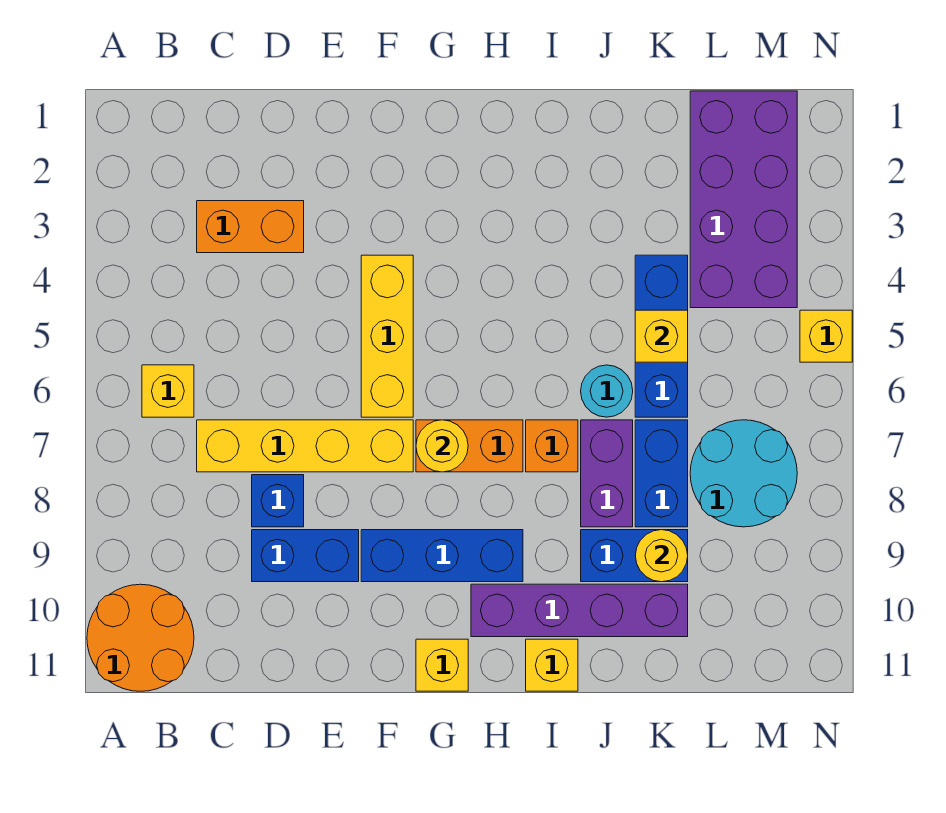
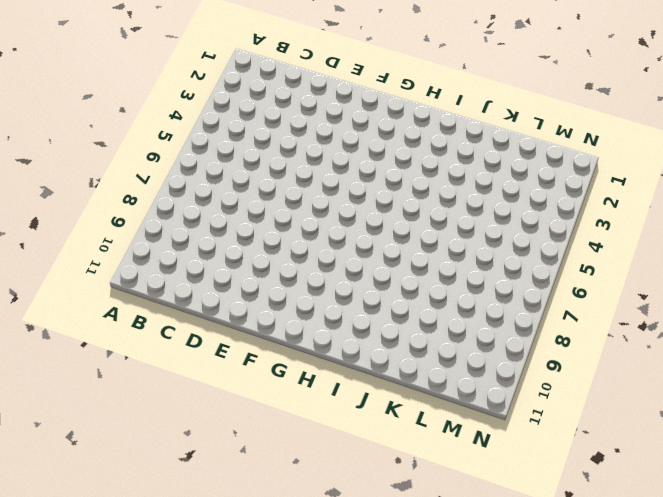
none -> orange 2x2 round brick [87,584,194,691]
none -> yellow 1x1 brick [142,365,194,417]
none -> orange 1x2 brick [197,201,304,253]

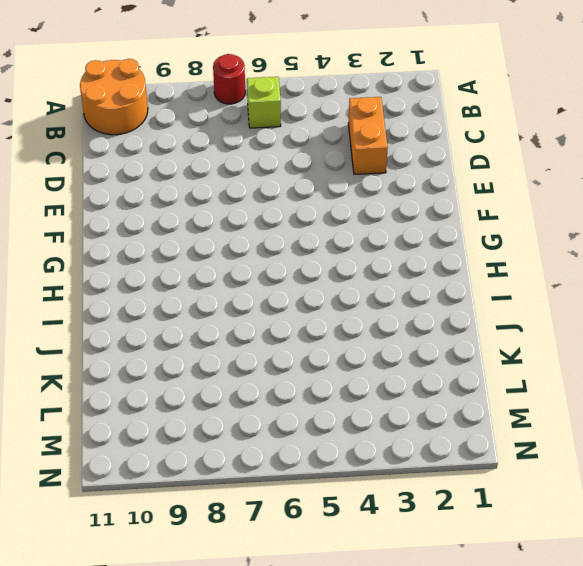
red 1x1 round brick [213,54,245,104] -> none
lime 1x1 brick [247,77,281,128] -> yellow 1x1 brick [142,365,194,417]
none -> yellow 1x4 brick [197,420,413,472]
none -> blue 1x1 brick [252,475,304,527]
none -> blue 1x2 brick [252,530,359,582]

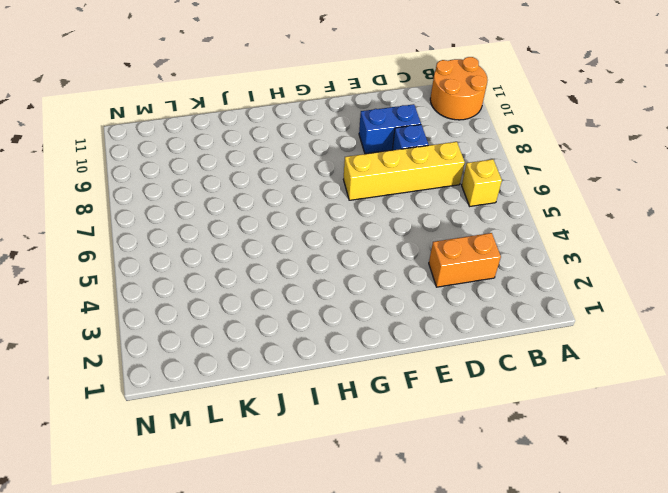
none -> yellow 1x3 brick [361,255,413,417]
none -> blue 1x3 brick [361,530,523,582]
none -> orange 1x2 brick [416,420,523,472]

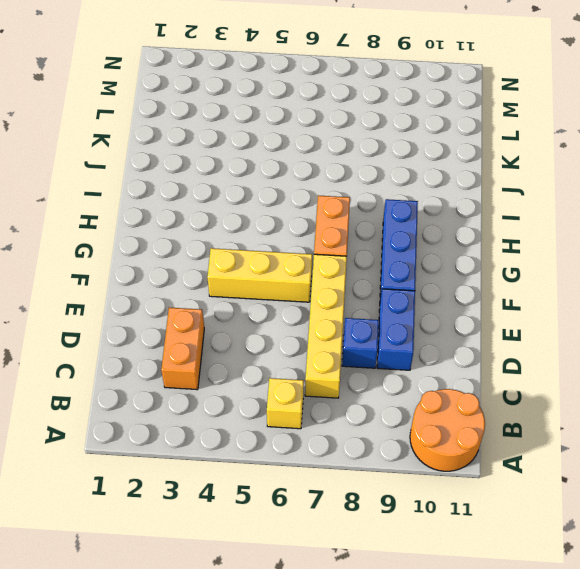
none -> yellow 1x1 brick [416,639,468,691]
none -> purple 1x4 brick [471,584,688,637]
none -> orange 1x1 brick [526,420,578,472]

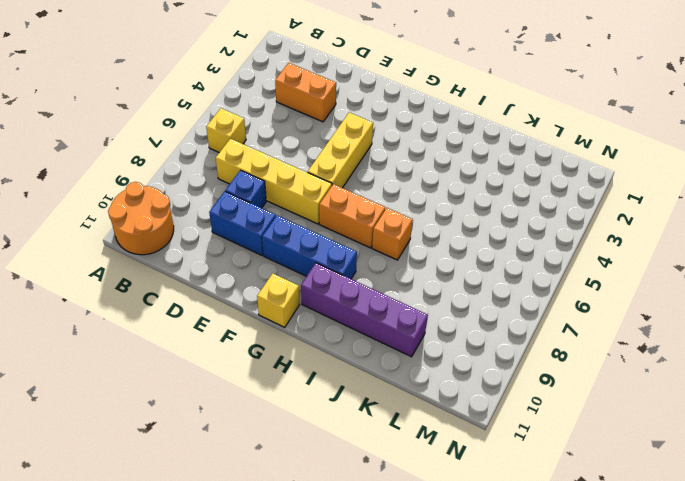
none -> yellow 1x1 brick [526,639,578,691]
none -> cyan 1x1 round brick [581,365,633,417]
none -> purple 1x2 brick [581,420,633,527]

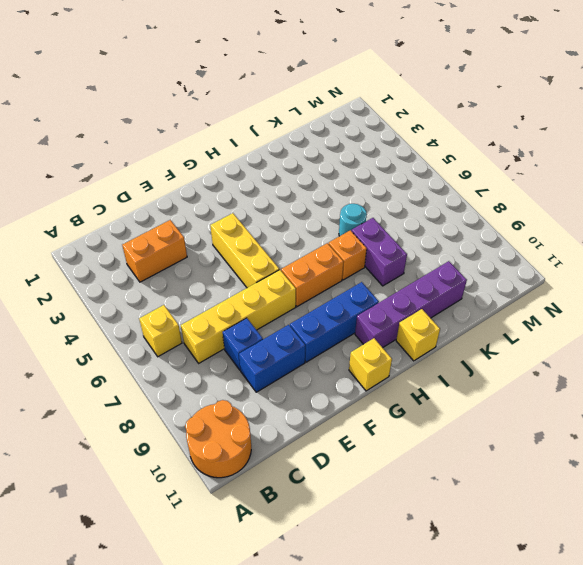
none -> blue 1x2 brick [581,530,688,582]
none -> blue 1x3 brick [635,255,688,417]
none -> blue 1x2 brick [635,420,688,527]

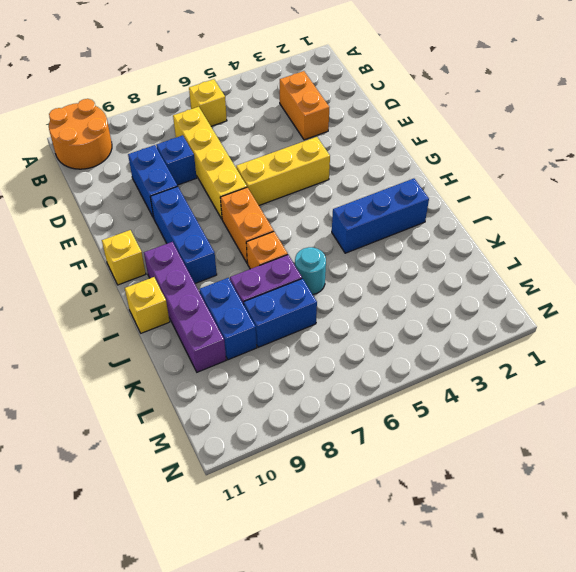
blue 1x3 brick [332,179,429,253] -> blue 1x3 brick moved to [635,255,688,417]
none -> purple 2x4 brick [690,91,797,308]
none -> cyan 2x2 round brick [690,420,797,527]
none -> yellow 1x1 brick [800,310,852,362]

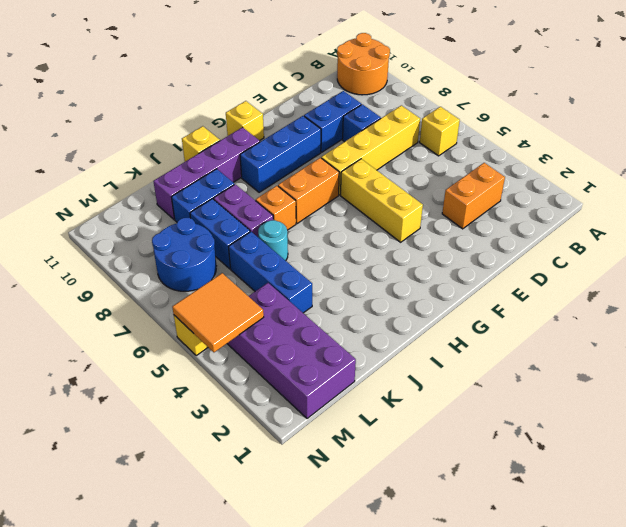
blue 2x2 round brick [152,218,216,291] -> cyan 2x2 round brick [690,420,797,527]
orange 2x2 tile [172,273,264,352] -> none
none -> yellow 1x1 round brick [416,420,468,472]
none -> yellow 1x1 brick [635,310,688,362]
none -> yellow 1x1 round brick [635,530,688,582]

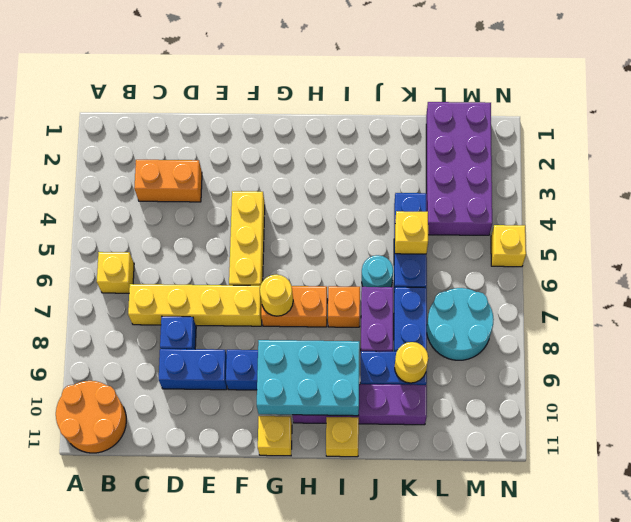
cyan 2x3 brick [257,340,360,416] -> none

